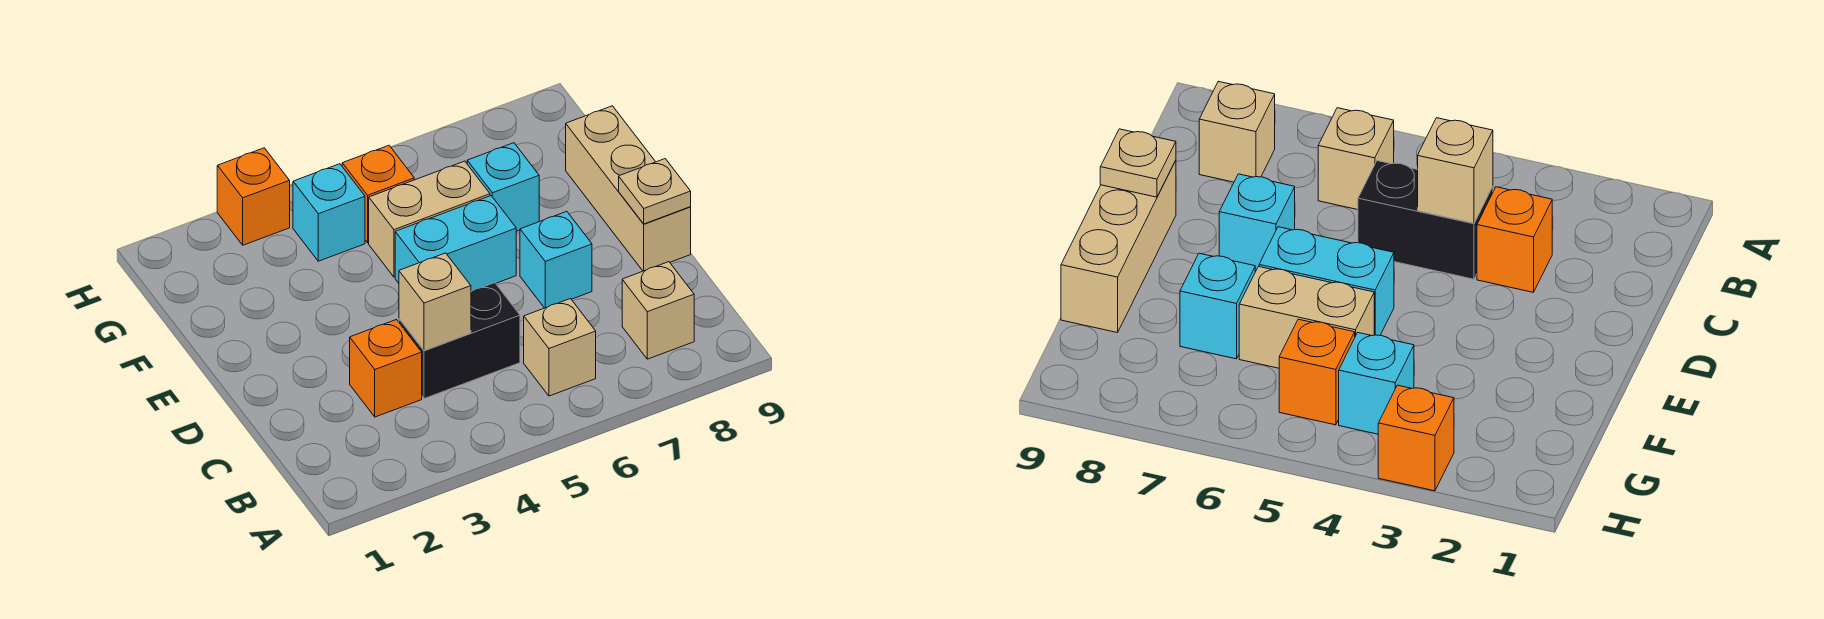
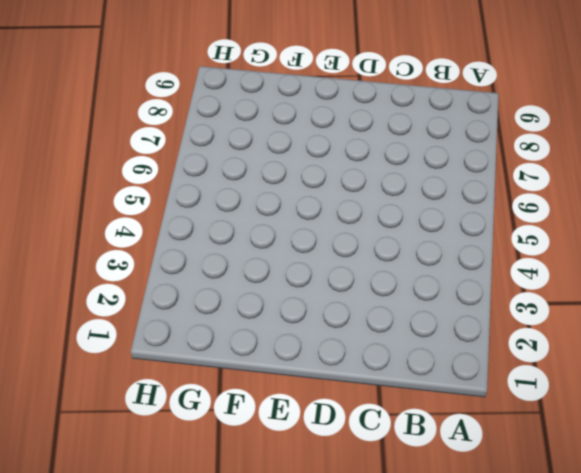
none -> tan 1x1 brick [524,299,596,396]
none -> tan 1x1 brick [622,262,694,359]
none -> orange 1x1 brick [350,320,422,417]

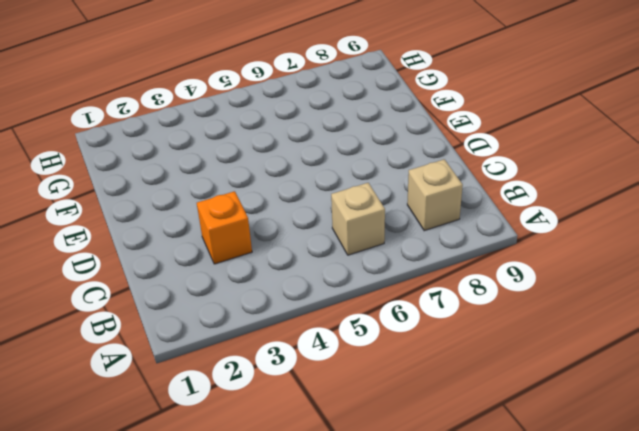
none -> black 1x2 brick [399,283,520,399]
none -> cyan 1x1 brick [520,211,592,308]
none -> tan 1x3 brick [566,106,691,271]

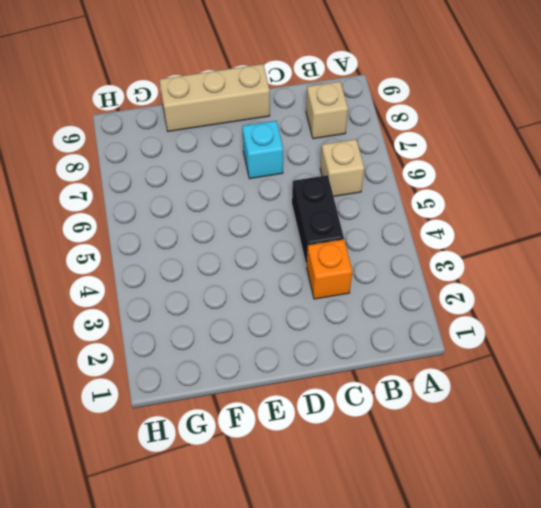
none -> cyan 1x2 brick [395,196,516,291]
none -> tan 1x2 brick [369,161,490,277]
none -> cyan 1x1 brick [467,143,539,231]

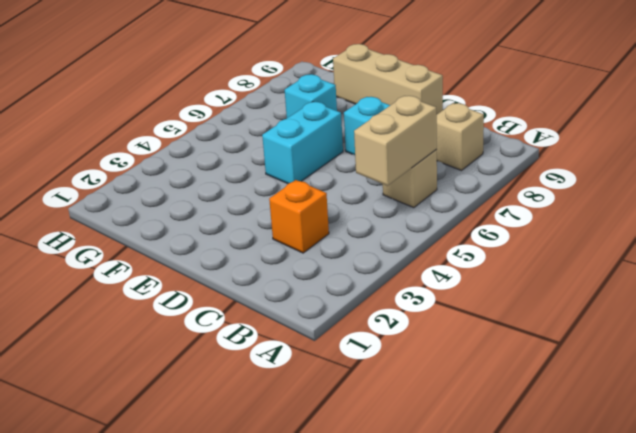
tan 1x2 brick [354,96,437,186] -> tan 1x2 brick moved to [369,161,490,277]
none -> black 1x2 brick [399,283,520,399]
none -> cyan 1x1 brick [293,164,365,261]
none -> orange 1x1 brick [342,145,414,243]

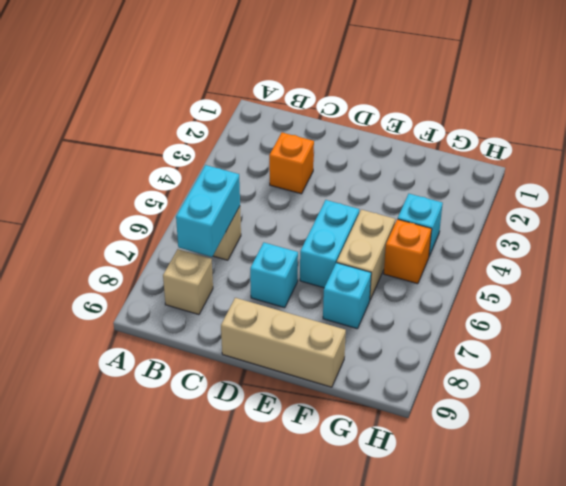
cyan 1x2 brick [176,165,240,257] -> none
none -> black 1x2 brick [399,283,520,399]
none -> orange 1x1 brick [217,148,290,245]
none -> tan 1x1 brick [399,253,471,351]

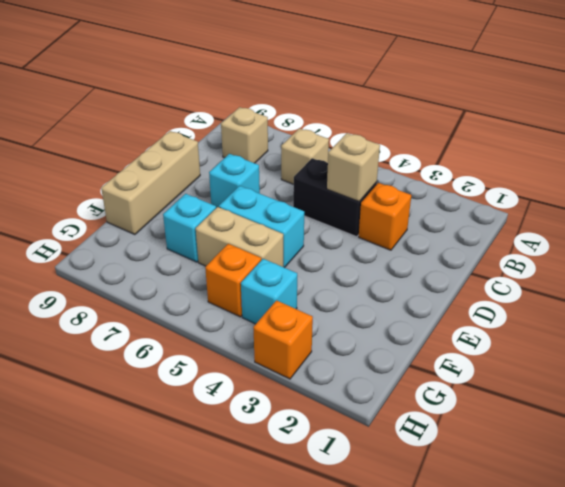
none -> tan 1x1 plate [619,159,691,224]

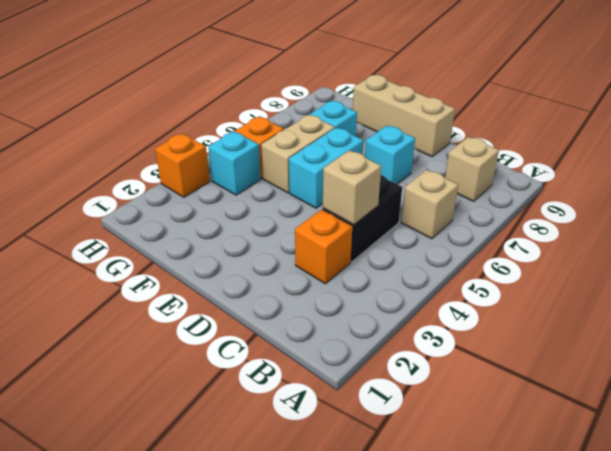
none -> tan 1x1 plate [619,159,691,224]

